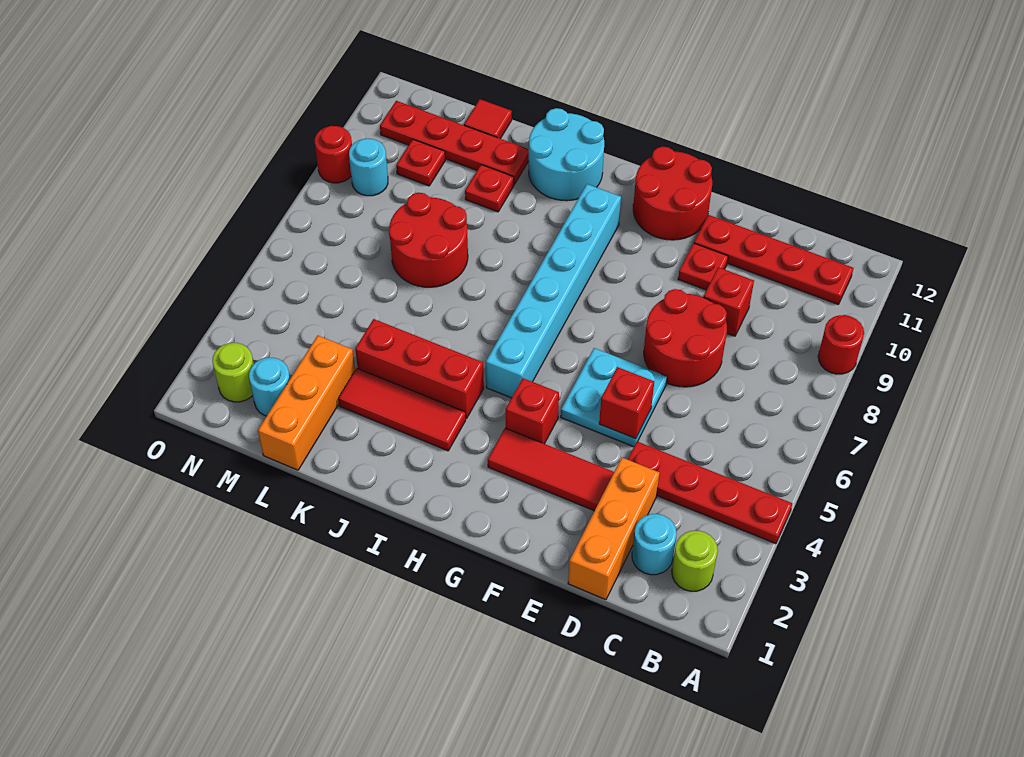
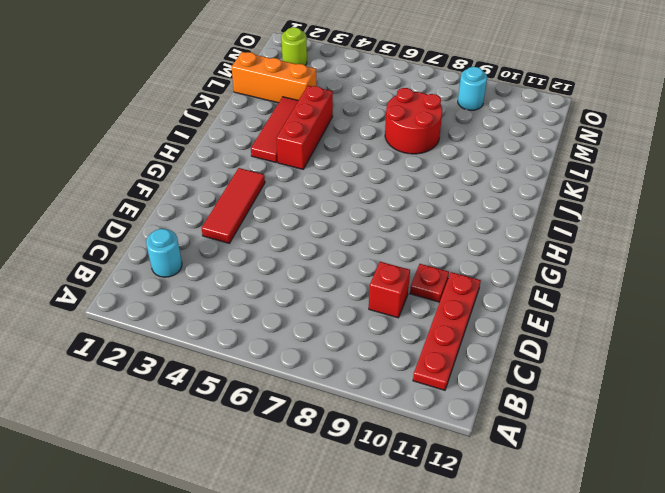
none -> red 1x4 plate [628,442,792,544]
none -> red 1x1 round brick [818,315,864,374]
none -> lime 1x1 round brick [672,531,718,591]

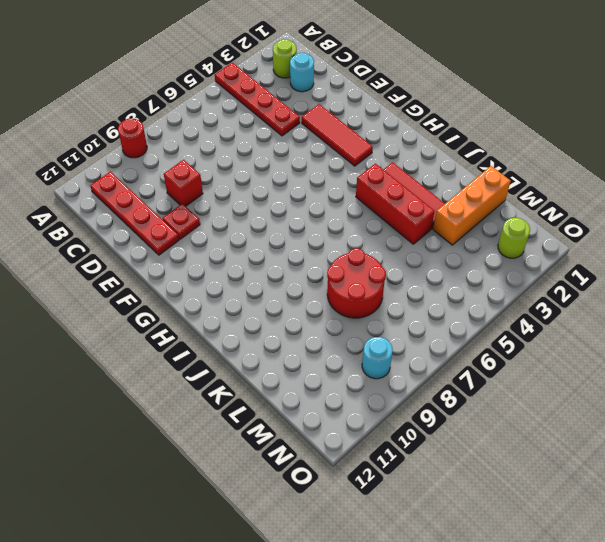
none -> orange 1x3 brick [568,458,659,600]
none -> red 2x2 round brick [644,289,727,387]
none -> cyan 2x2 plate [561,348,667,447]

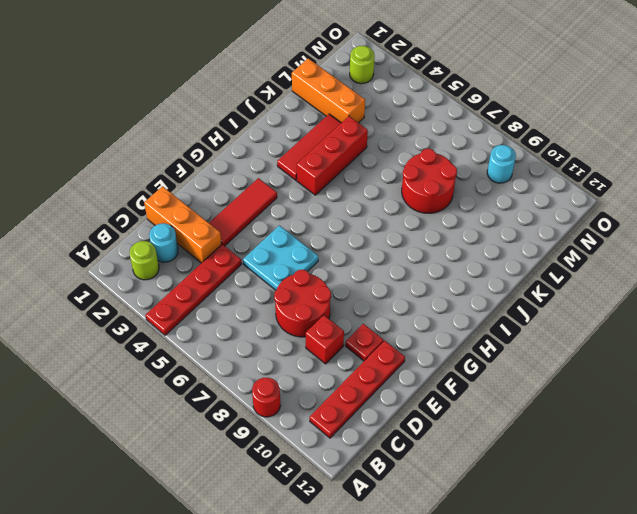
none -> red 2x2 round brick [633,146,712,240]
none -> red 1x1 brick [506,378,559,444]
none -> cyan 1x6 brick [486,184,621,398]

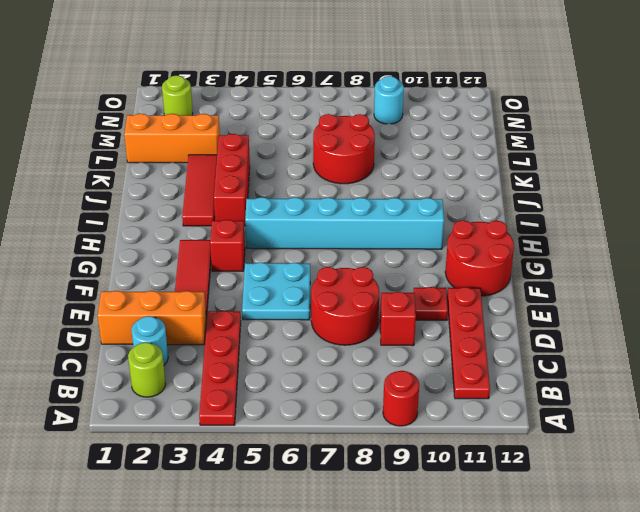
none -> cyan 2x2 round brick [529,108,604,201]
none -> red 1x1 plate [465,165,514,212]
none -> red 1x4 plate [380,101,529,184]

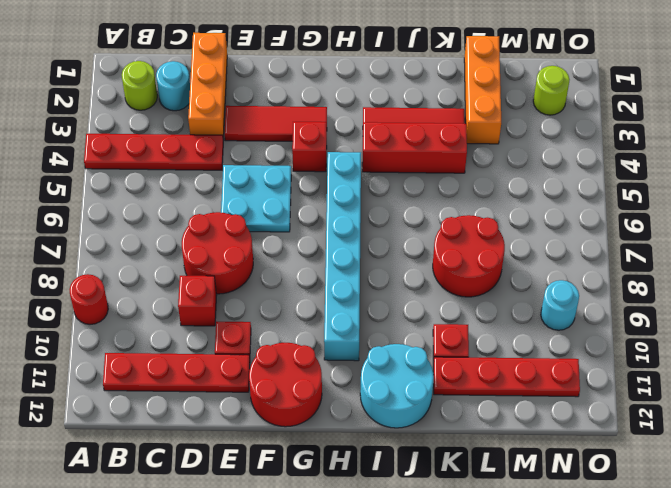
none -> red 1x1 tile [464,99,512,139]
none -> cyan 1x1 round brick [249,358,290,416]
none -> red 1x1 plate [396,139,445,186]

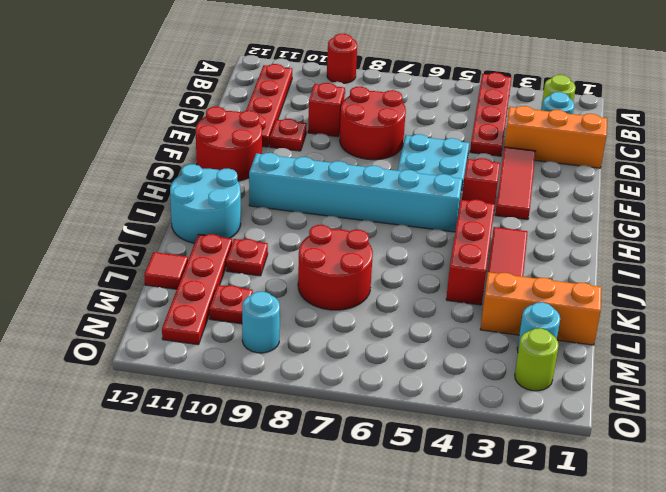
none -> red 1x1 round brick [315,126,352,183]
none -> red 1x1 brick [599,367,654,439]

